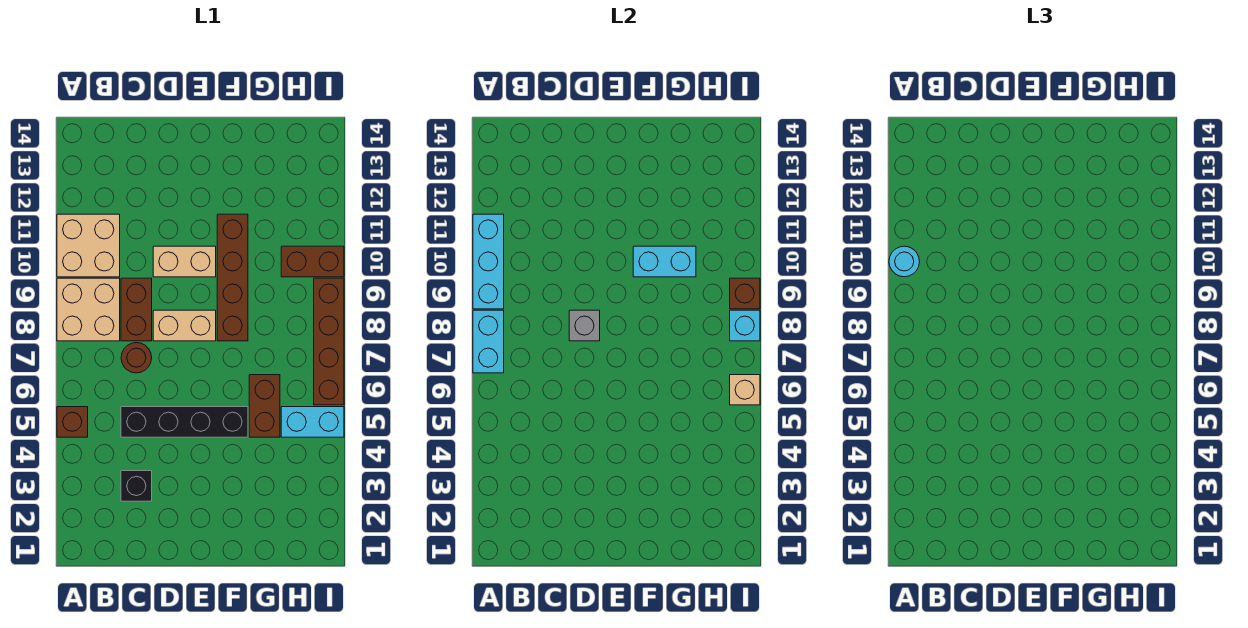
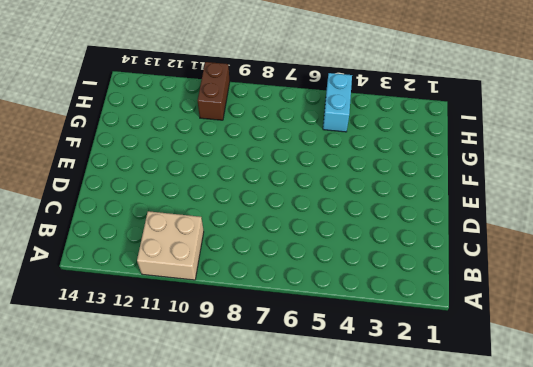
none -> brown 1x1 brick [57,407,88,437]
none -> tan 2x2 brick [57,278,120,341]
none -> black 1x1 brick [121,471,152,501]

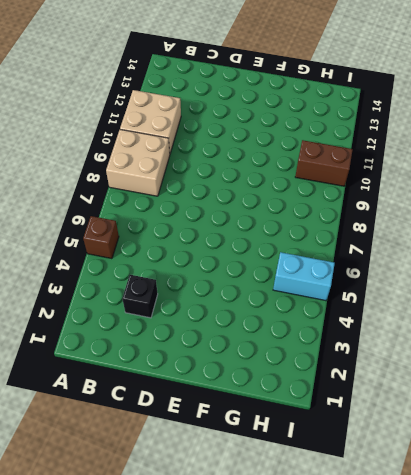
none -> black 1x4 brick [121,407,248,437]
none -> brown 1x1 round brick [121,343,152,373]
none -> brown 1x2 brick [121,278,152,341]

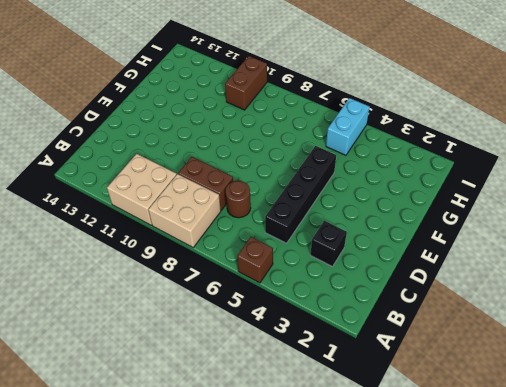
none -> tan 1x2 brick [153,310,216,341]
none -> tan 1x2 brick [153,246,216,277]
none -> brown 1x4 brick [217,214,248,341]

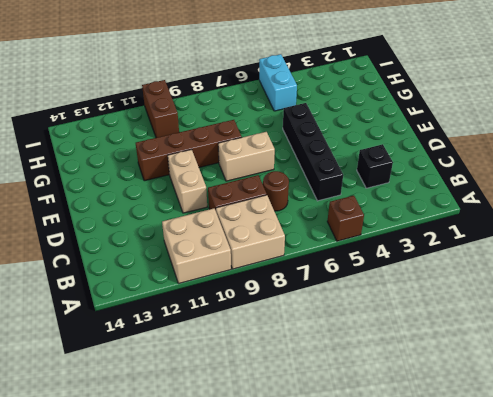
tan 1x2 brick [218,132,275,181] -> tan 1x2 brick turned to [153,310,216,341]
none -> brown 1x2 brick [249,375,280,437]
none -> brown 1x4 brick [314,278,344,405]
none -> cyan 1x2 brick [473,310,504,373]

